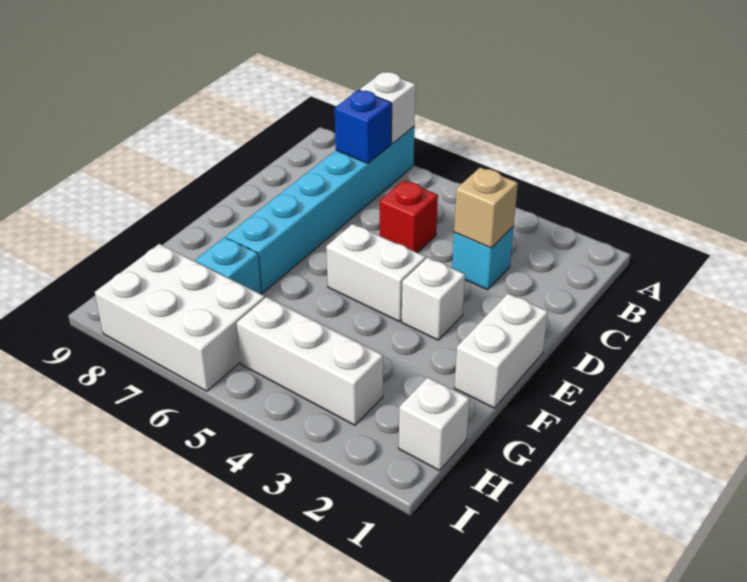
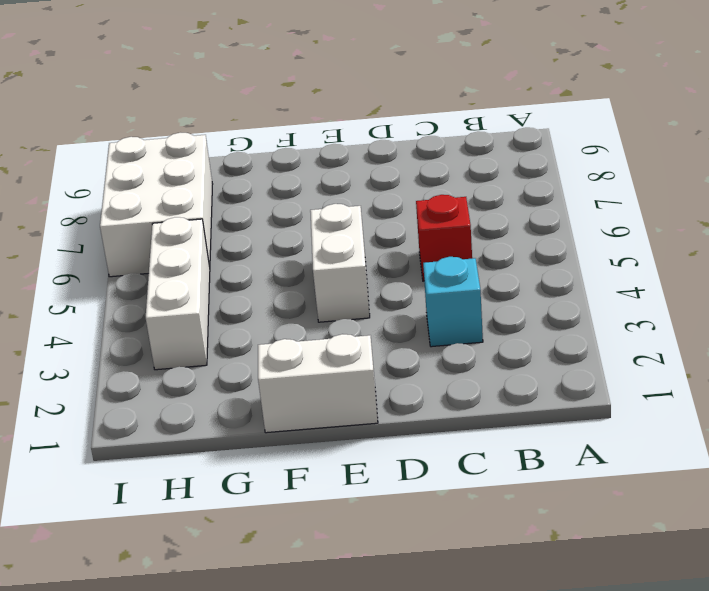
none -> cyan 1x6 brick [226,127,415,293]
none -> white 1x1 brick [402,258,465,340]
none -> cyan 1x1 brick [195,237,261,294]

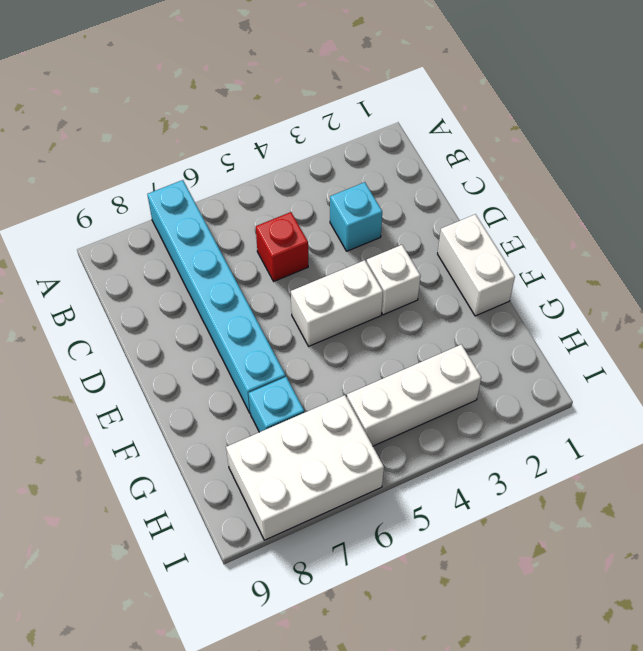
none -> white 1x1 brick [399,377,470,470]
none -> white 1x1 brick [360,72,416,144]
none -> blue 1x1 brick [335,90,392,163]

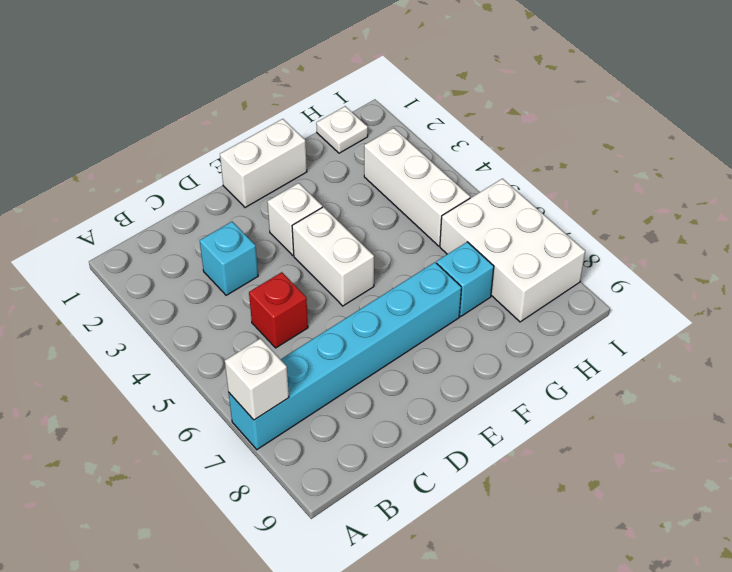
white 1x1 plate [316,106,368,153] -> white 1x1 brick [399,377,470,470]
none -> blue 1x1 brick [335,90,392,163]
none -> tan 1x1 brick [454,167,518,248]

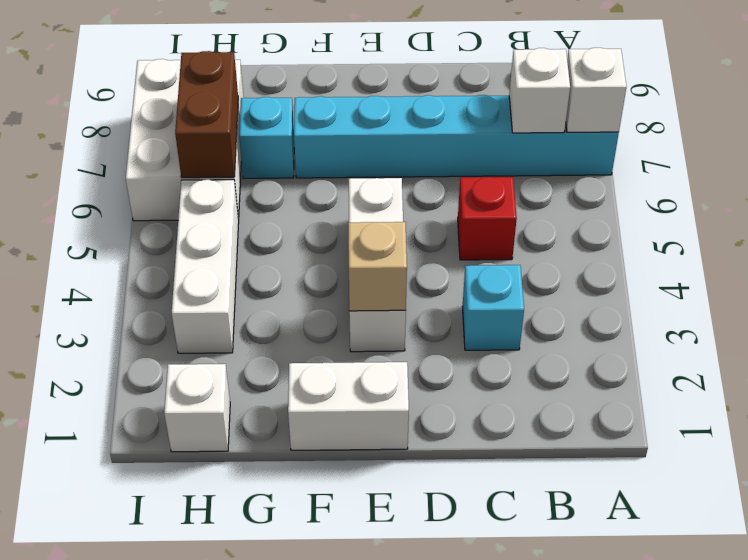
white 1x1 brick [509,48,570,133] -> blue 1x1 brick [335,90,392,163]
tan 1x1 brick [348,222,407,311] -> tan 1x1 brick moved to [454,167,518,248]
brown 1x2 brick [175,51,238,178] -> none

